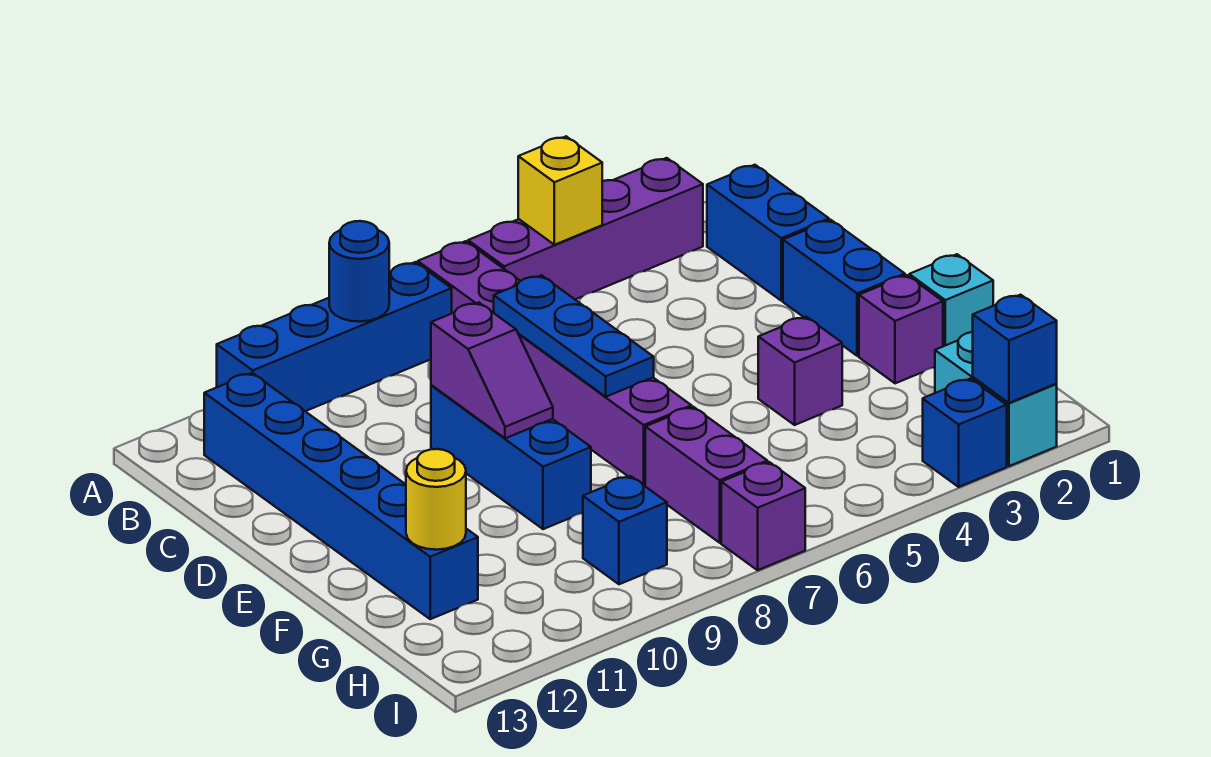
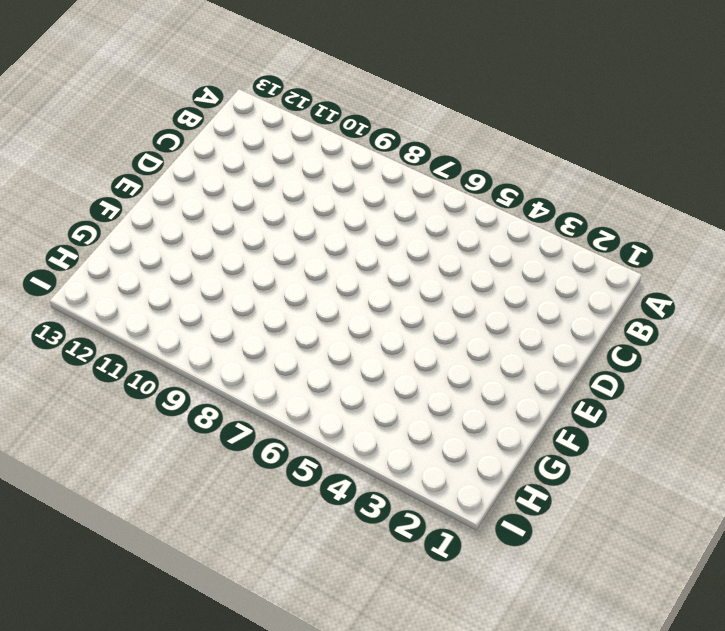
none -> purple 1x4 brick [468,158,703,299]
none -> purple 1x6 brick [418,241,692,486]
none -> blue 1x4 brick [217,262,452,411]

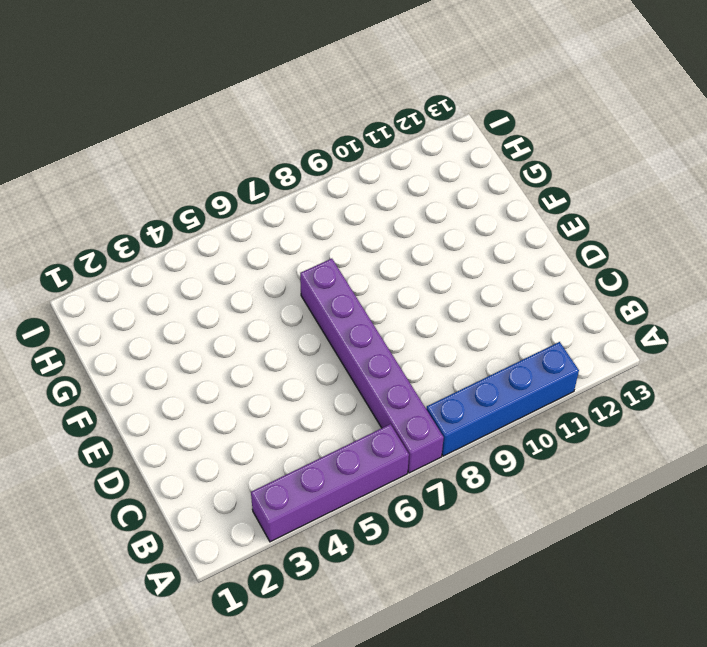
none -> blue 1x2 brick [707,165,829,301]
none -> blue 1x6 brick [204,373,478,619]
none -> blue 1x2 brick [783,220,905,356]

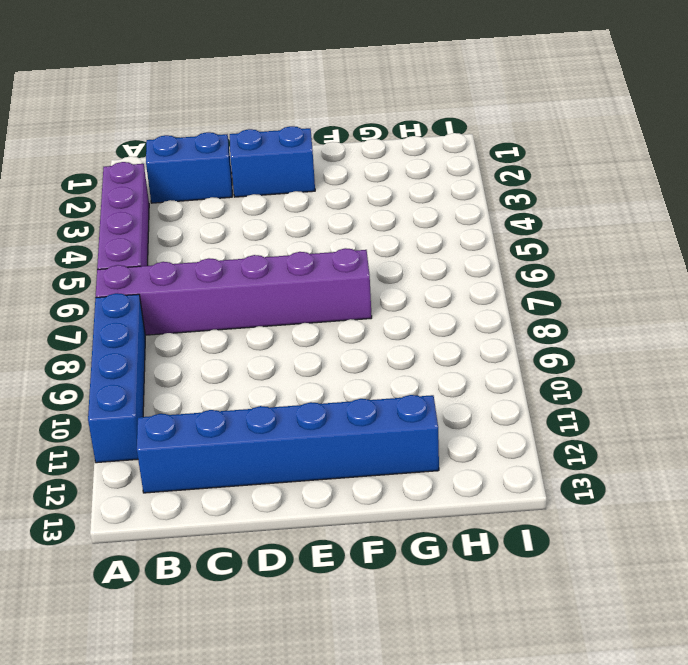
none -> blue 1x3 brick [431,385,591,529]
none -> cyan 1x1 brick [909,254,993,346]
none -> purple 1x1 brick [859,275,943,383]

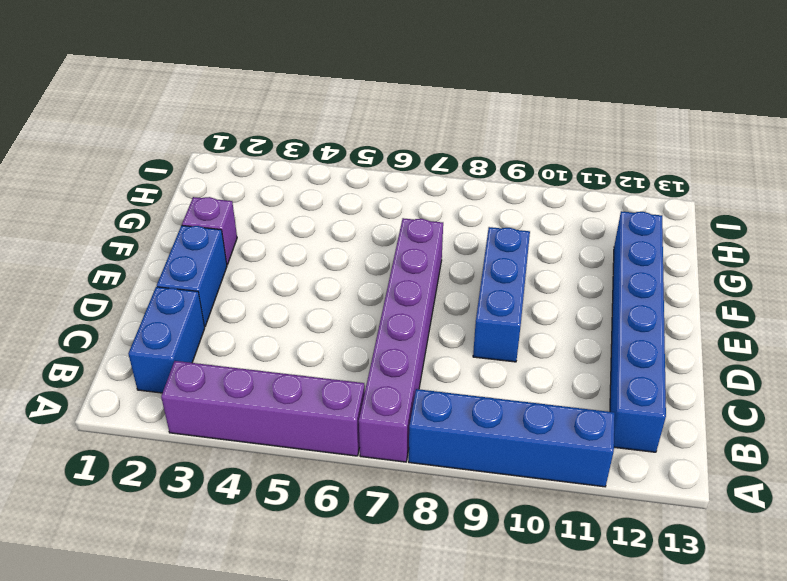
none -> cyan 1x1 brick [909,254,993,346]
none -> purple 1x1 brick [758,317,842,425]
none -> purple 1x2 brick [645,407,767,543]

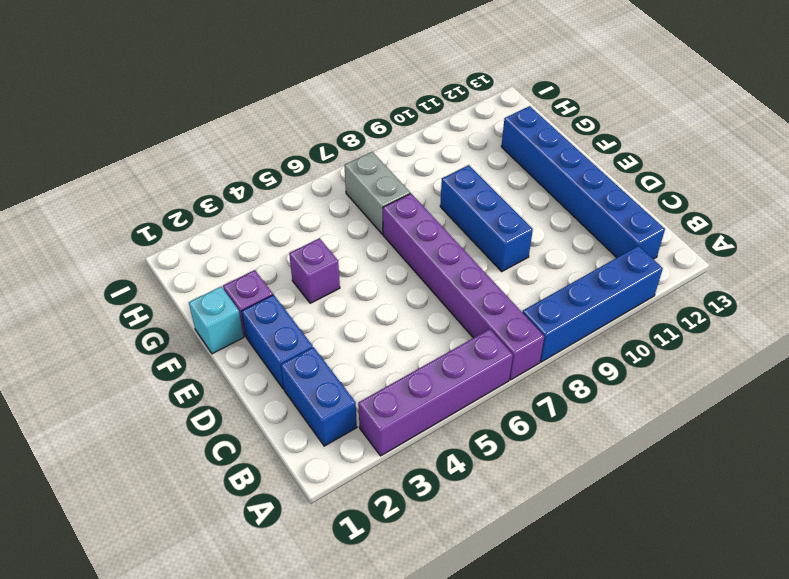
grey 1x2 brick [344,152,410,234] -> purple 1x2 brick [645,407,767,543]
none -> cyan 1x2 brick [935,332,1057,466]
none -> blue 1x1 brick [583,476,667,584]
none -> blue 1x1 brick [923,379,1007,487]

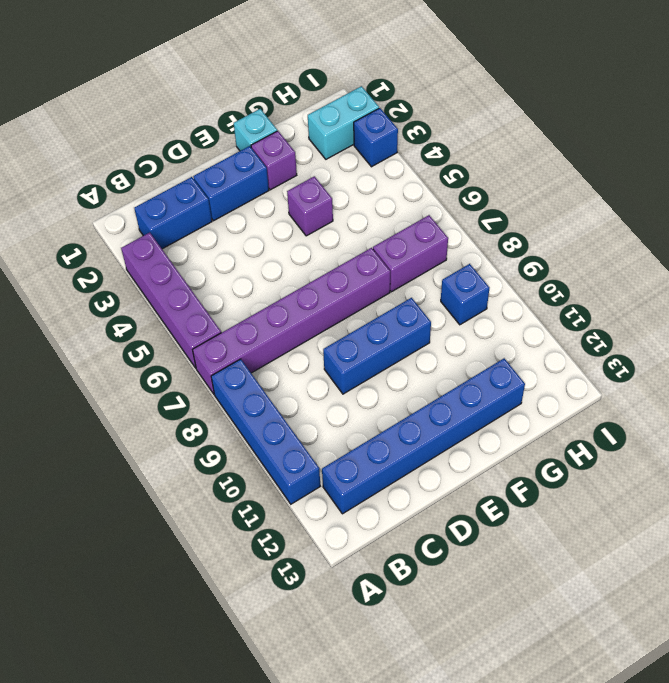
none -> purple 1x1 brick [721,462,805,570]
none -> yellow 1x1 brick [518,136,602,245]
none -> blue 1x1 round brick [329,221,389,322]

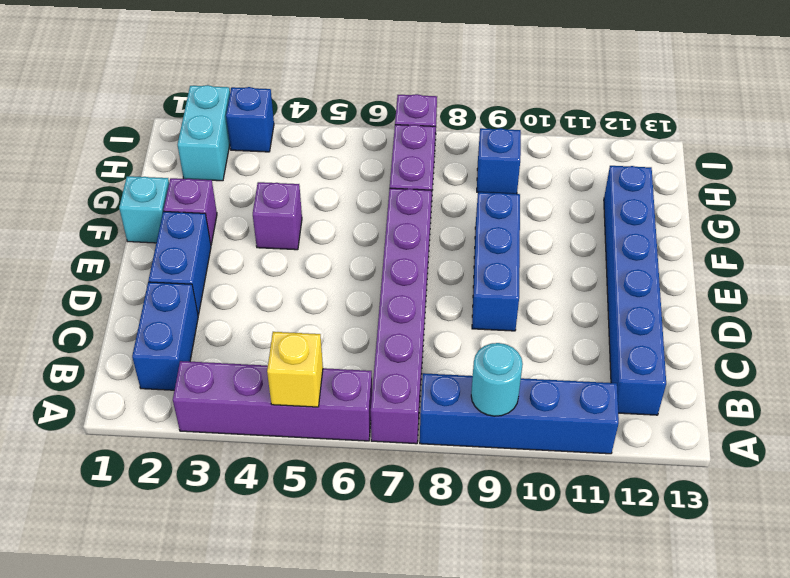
cyan 1x1 round brick [471,343,523,416] -> blue 1x1 round brick [329,221,389,322]
none -> blue 1x3 plate [494,275,654,397]
none -> purple 1x2 slope [431,303,553,438]
none -> yellow 1x1 round brick [406,449,466,550]

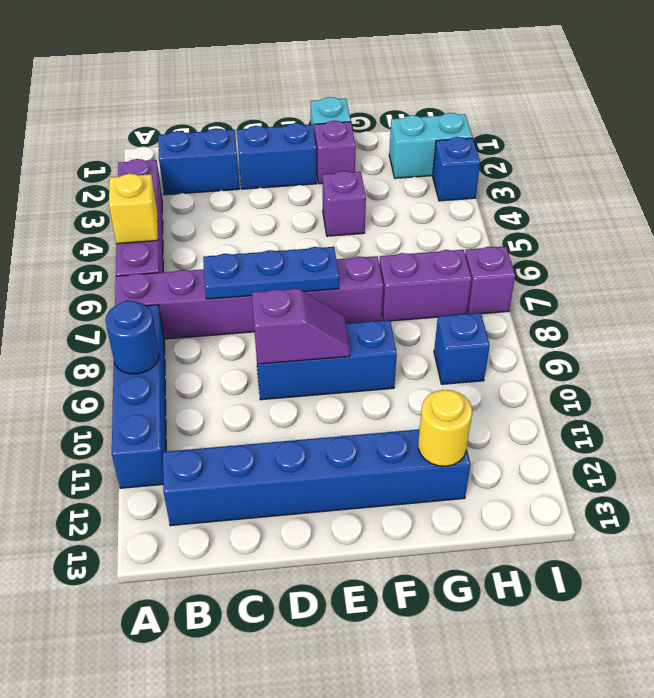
none -> blue 1x1 brick [973,295,1057,403]

